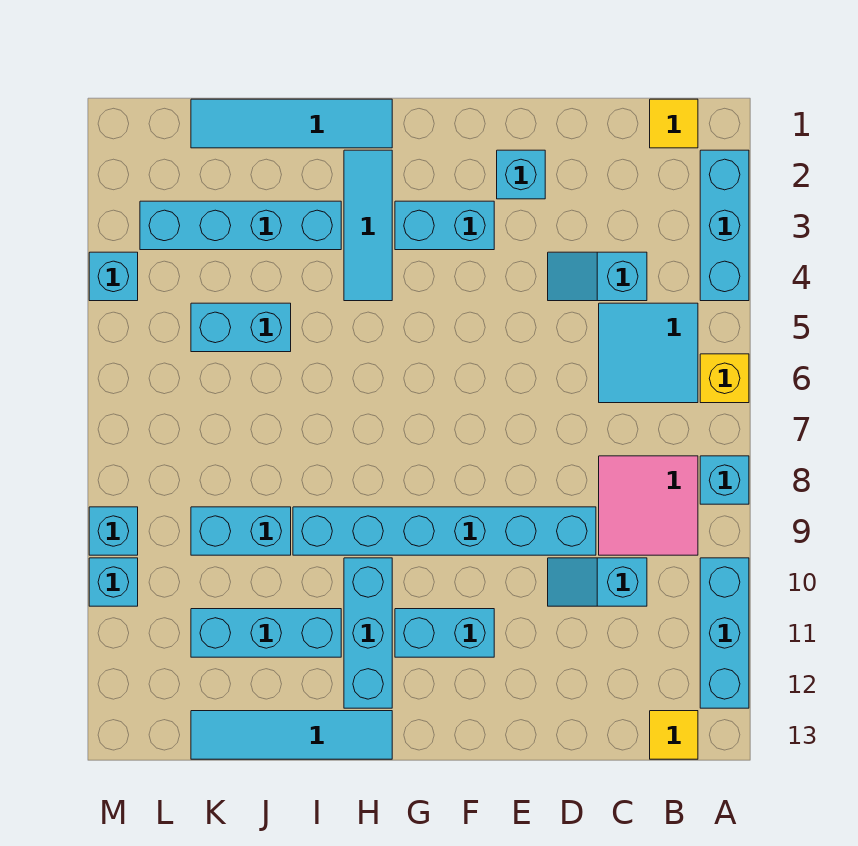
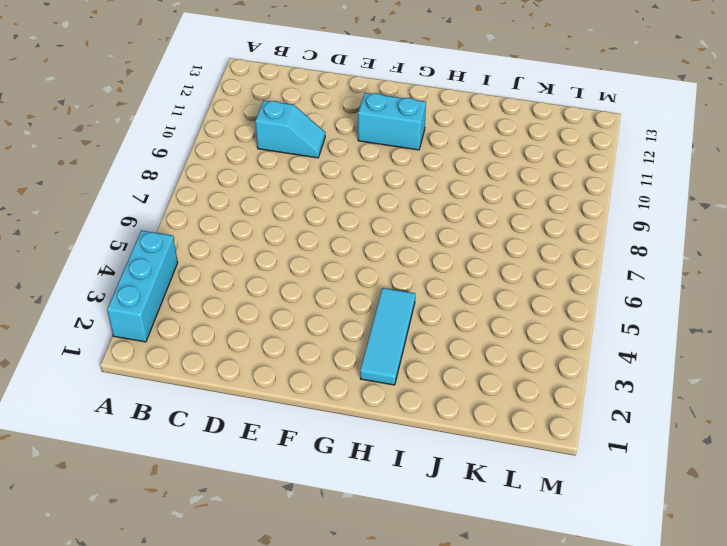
none -> yellow 1x1 brick [700,354,749,403]
none -> cyan 1x1 brick [700,456,749,504]
none -> cyan 1x3 brick [700,558,749,708]

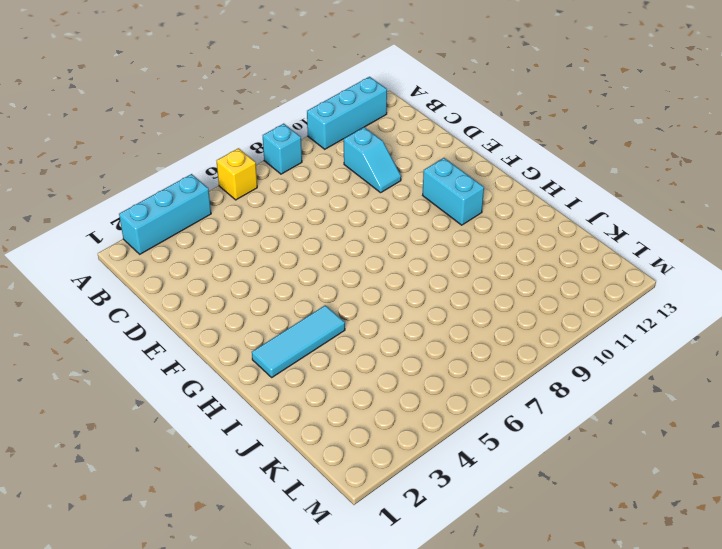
none -> yellow 1x1 tile [650,99,698,148]
none -> cyan 2x2 tile [599,303,698,403]
none -> pink 2x2 tile [599,456,698,555]

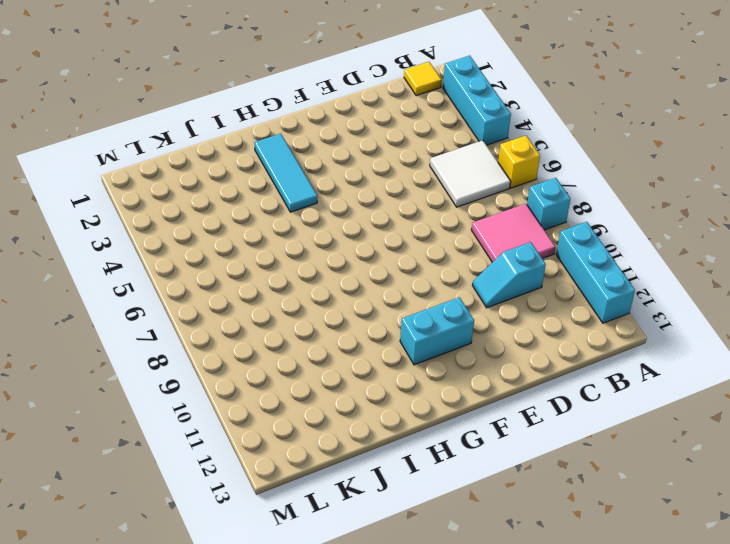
white 2x2 tile [430,140,511,207] -> cyan 2x2 tile [599,303,698,403]
none -> yellow 1x1 tile [650,711,698,759]
none -> cyan 1x2 slope [548,252,647,301]
none -> cyan 1x6 brick [293,507,596,555]

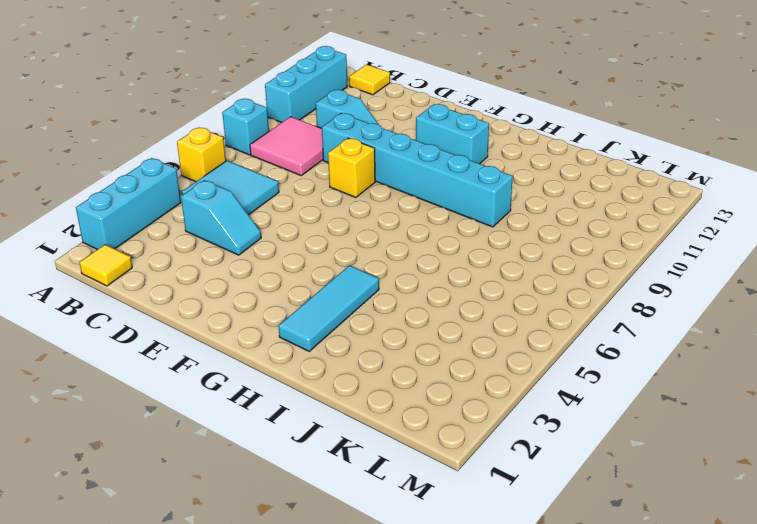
yellow 1x1 brick [328,138,375,198] -> none
none -> cyan 1x1 brick [497,150,545,199]
none -> cyan 1x2 brick [395,201,494,250]
none -> cyan 1x4 tile [191,99,392,148]

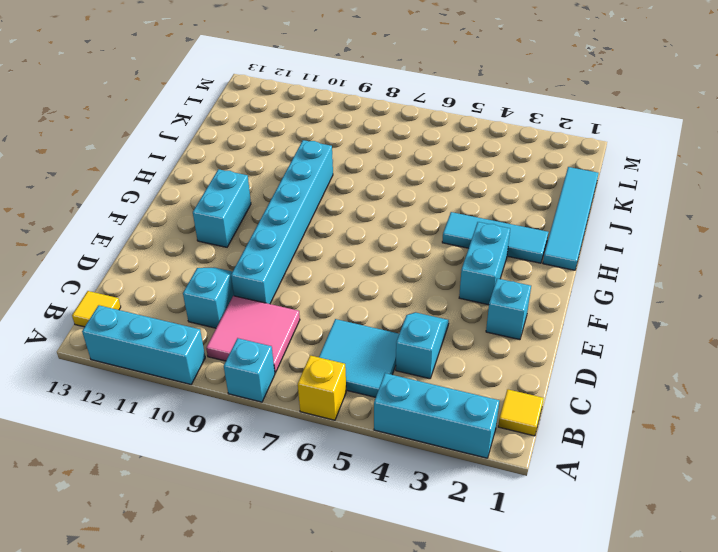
none -> cyan 1x3 brick [344,558,392,708]
none -> cyan 1x4 tile [191,711,392,759]
none -> cyan 1x4 brick [140,201,341,250]

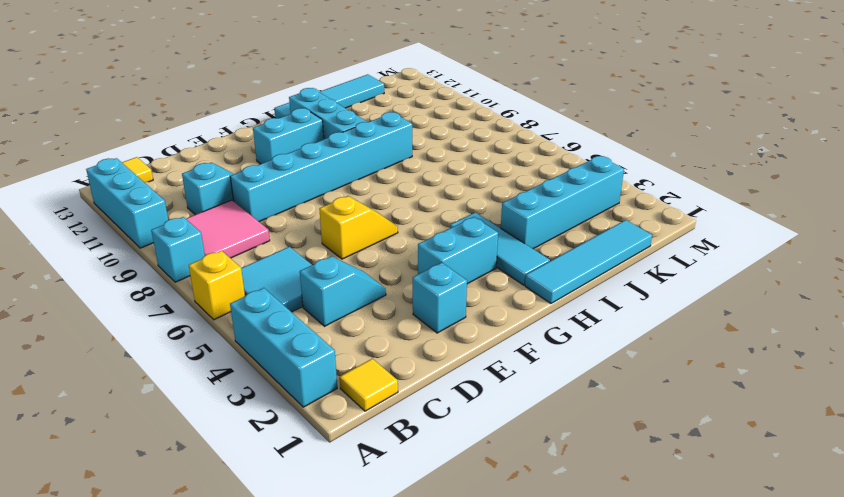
yellow 1x2 slope [319,196,398,259] -> none
none -> cyan 1x3 brick [191,609,341,657]
none -> cyan 1x2 brick [191,303,291,352]
none -> cyan 1x2 brick [191,507,291,555]

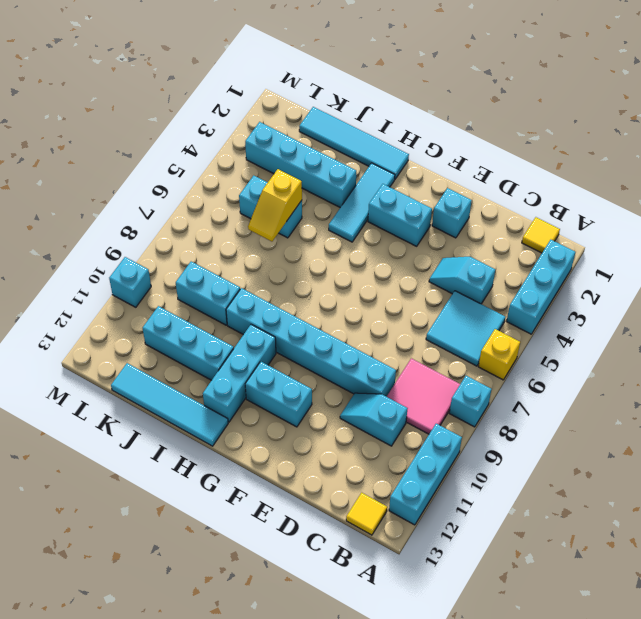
yellow 1x2 slope [248,169,302,241] -> none
none -> cyan 1x1 brick [89,252,138,301]
none -> cyan 1x1 brick [89,507,138,555]

